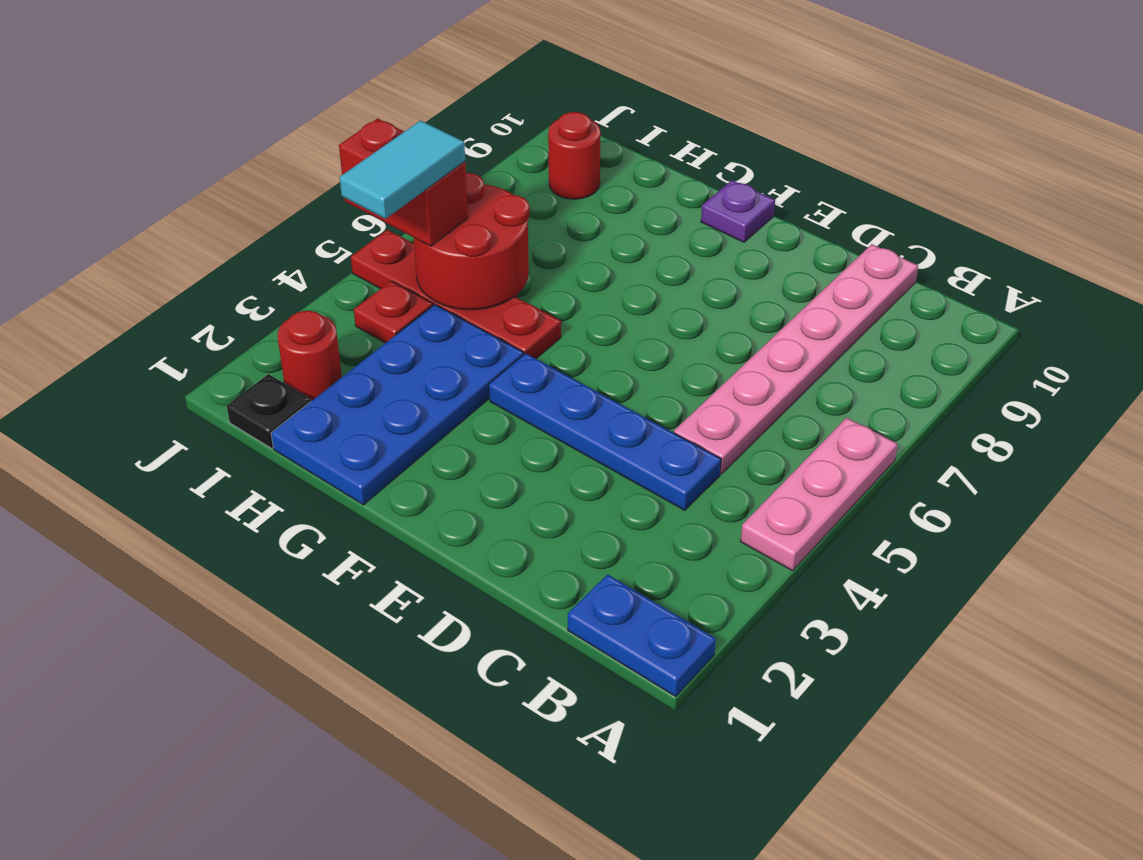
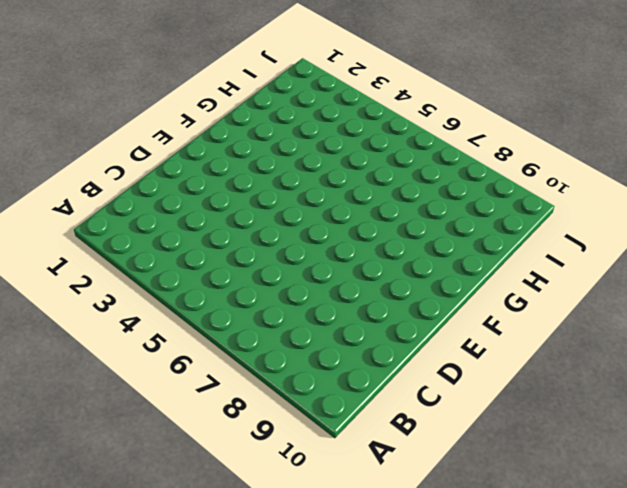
none -> blue 1x2 plate [568,575,716,697]
none -> pink 1x3 plate [741,418,898,571]
none -> blue 1x4 plate [489,354,721,510]

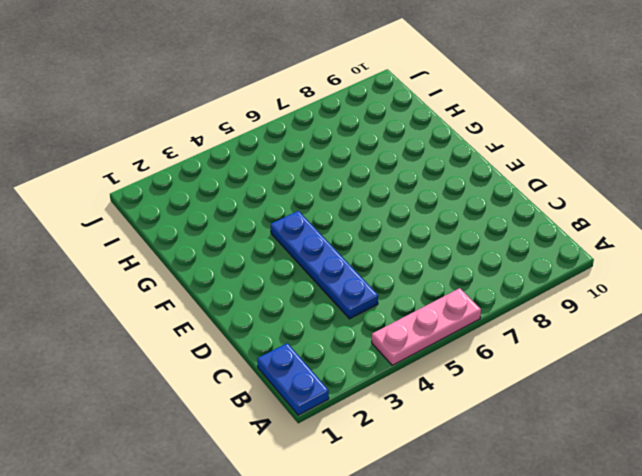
none -> pink 1x6 plate [674,244,918,474]
none -> purple 1x1 plate [701,180,775,242]
none -> blue 2x4 plate [271,305,524,505]

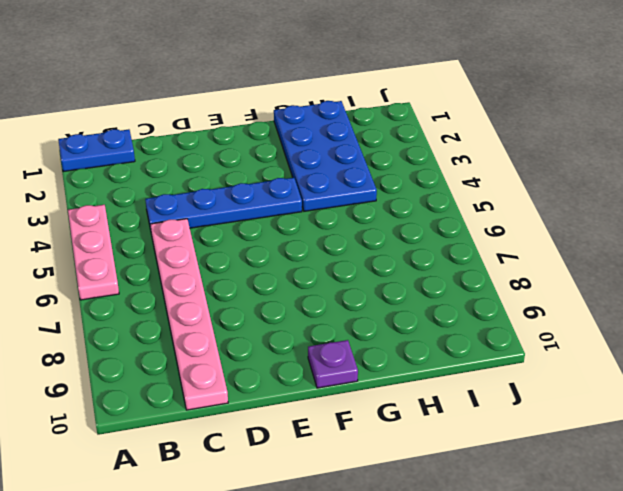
none -> red 1x4 plate [351,230,561,359]
none -> black 1x1 plate [227,374,311,448]
none -> red 1x1 round brick [278,311,342,401]

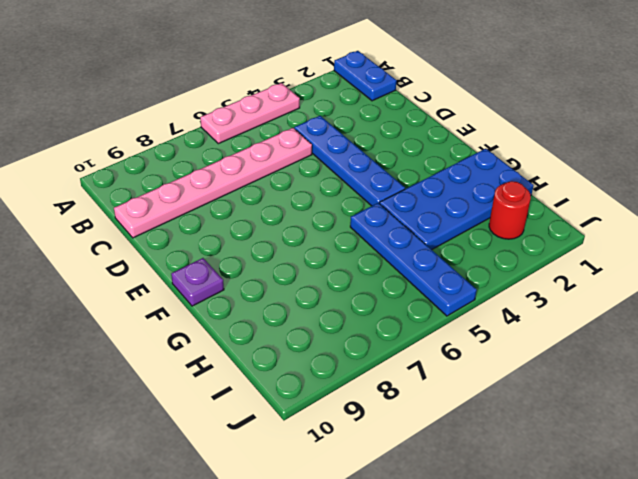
blue 1x4 plate [350,203,477,316] -> red 1x4 plate [351,230,561,359]
none -> black 1x1 plate [227,374,311,448]
none -> red 1x1 plate [354,281,433,343]
none -> red 1x1 round brick [548,112,601,199]

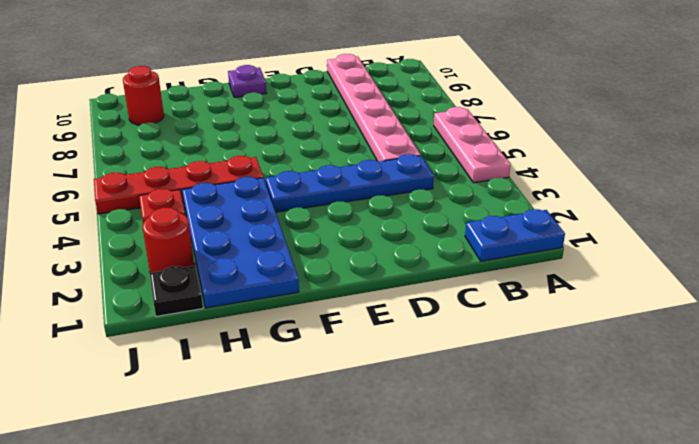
none -> red 2x2 round brick [414,173,529,310]
none -> red 1x2 brick [339,119,468,246]
none -> cyan 1x2 tile [340,121,465,219]

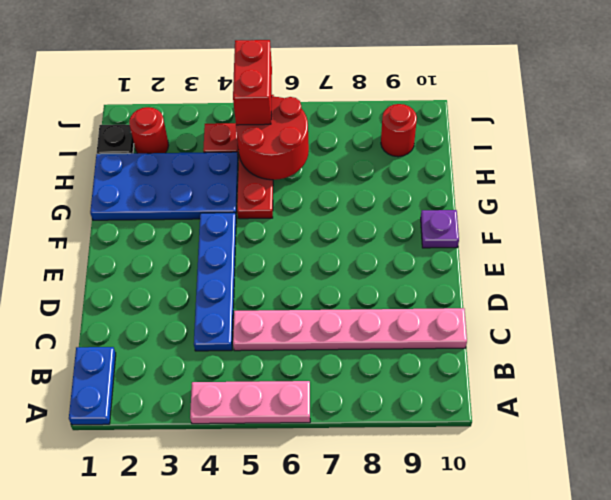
none -> cyan 1x2 tile [340,121,465,219]

